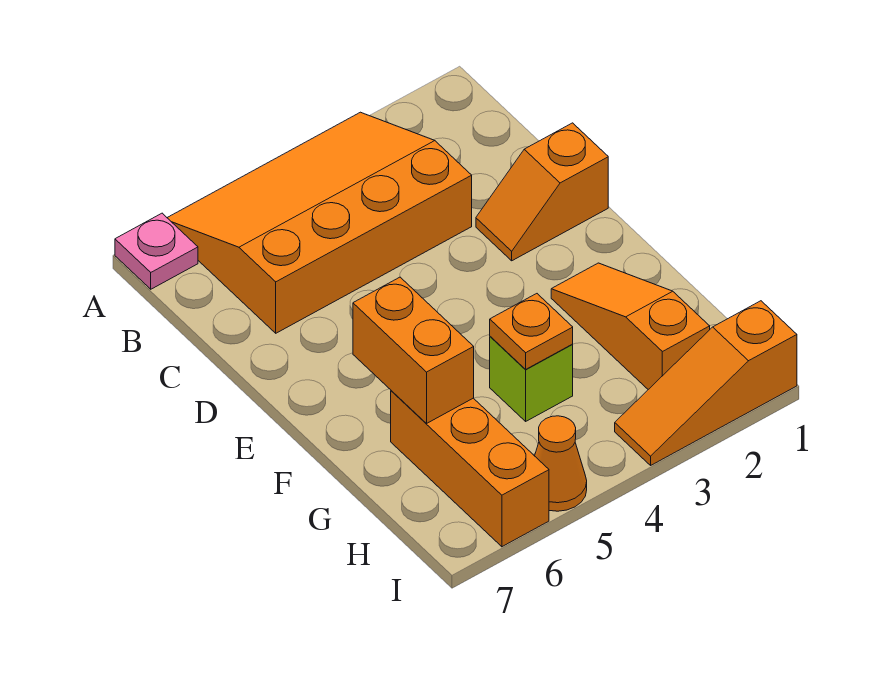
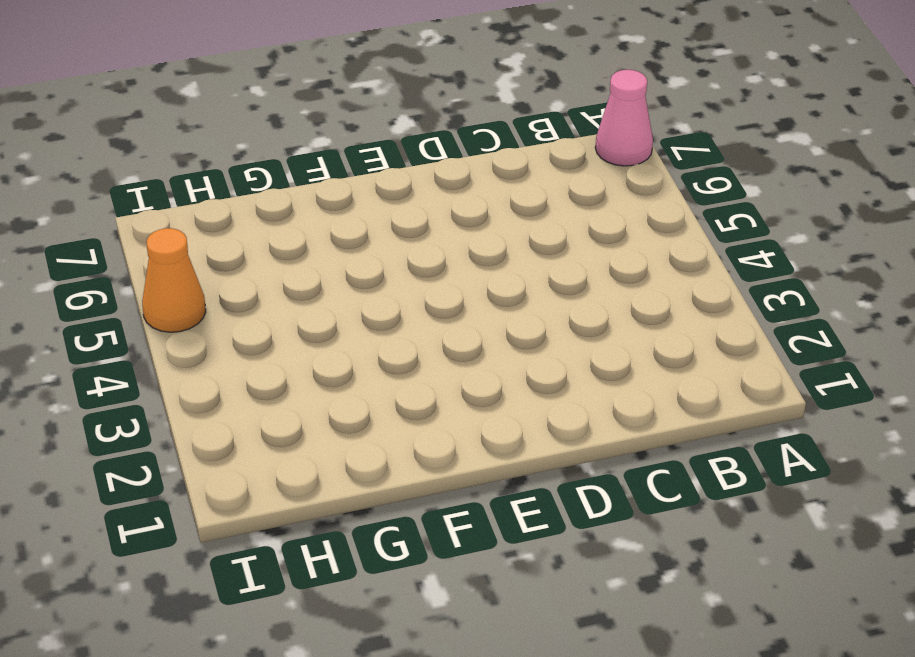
pink 1x1 cone [595,70,653,166] -> pink 1x1 plate [115,213,198,289]
none -> orange 3x4 slope [167,112,472,333]
none -> orange 1x2 slope [476,123,608,261]

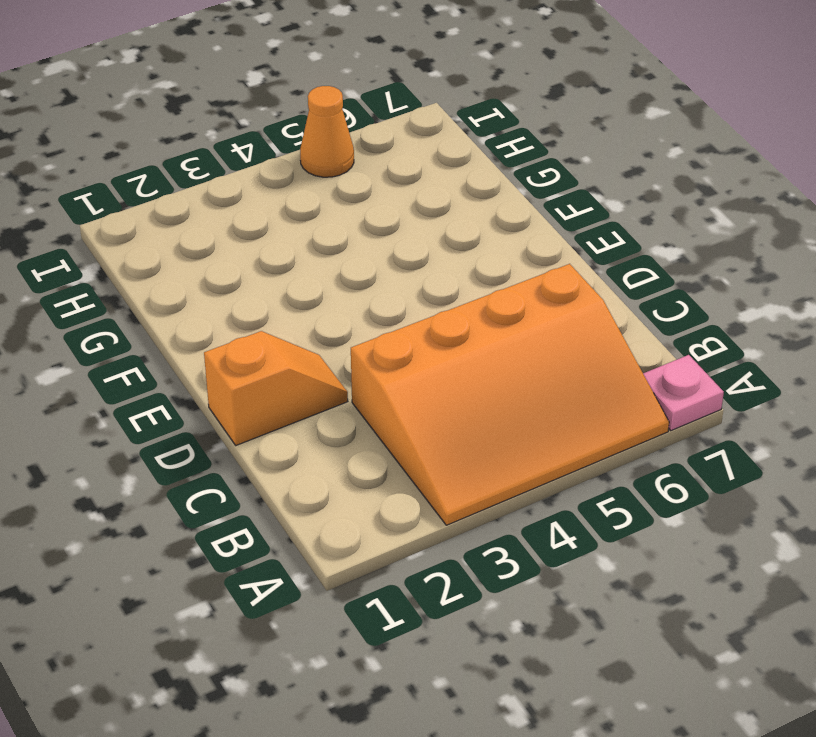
none -> orange 1x3 slope [551,263,710,389]
none -> lime 1x1 brick [490,337,573,421]

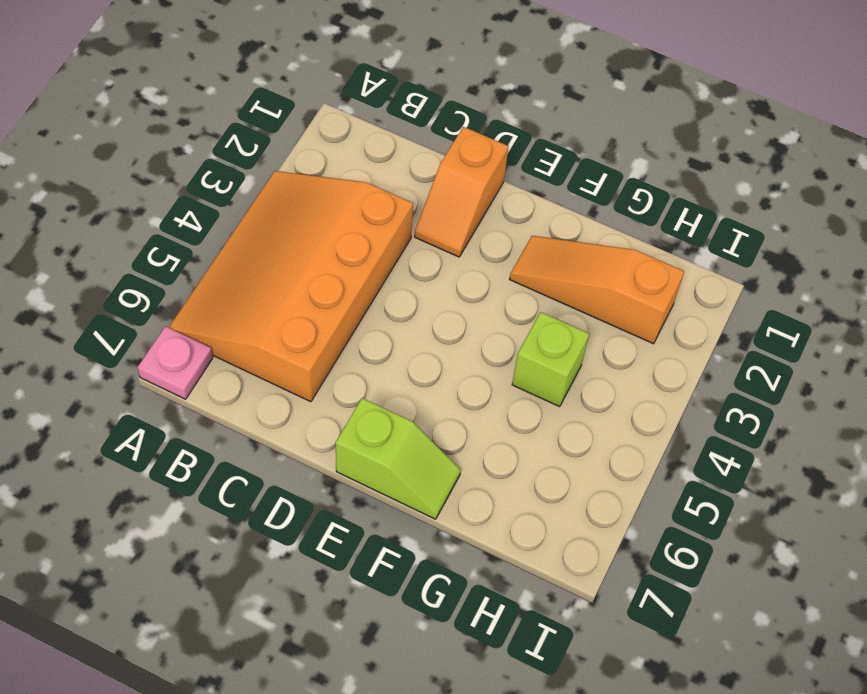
lime 1x2 slope [336,398,461,519] -> none
none -> orange 1x3 brick [391,391,549,547]
none -> orange 1x3 slope [615,301,797,465]

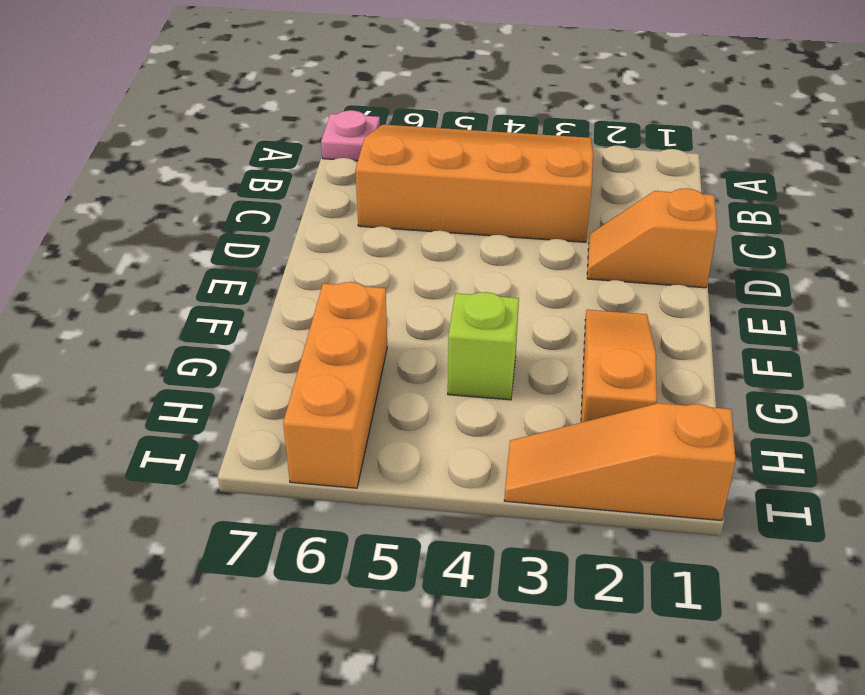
none -> orange 1x1 cone [535,416,587,511]
none -> orange 1x2 brick [353,277,474,423]

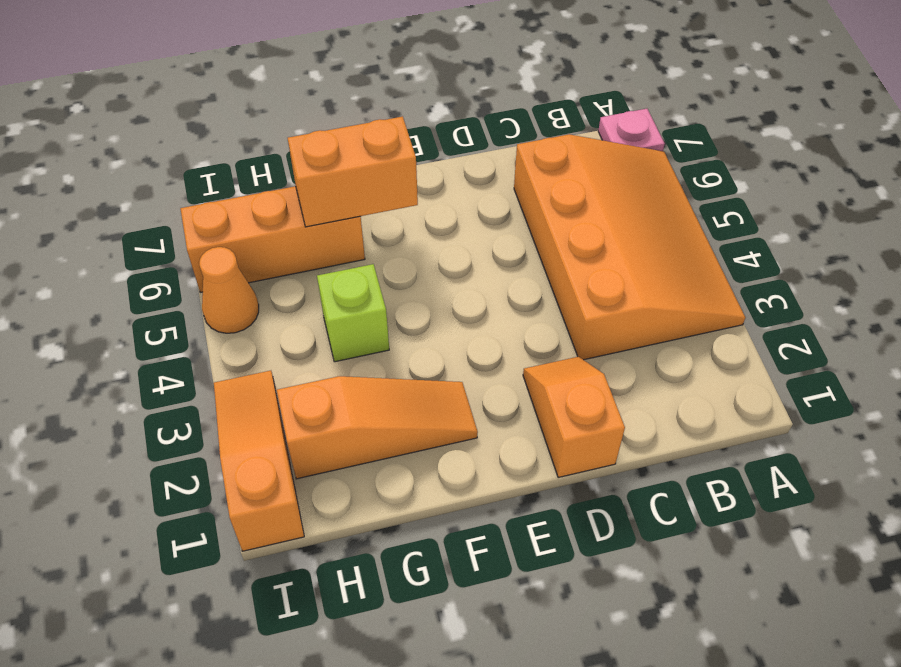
none -> orange 1x1 plate [490,294,573,370]

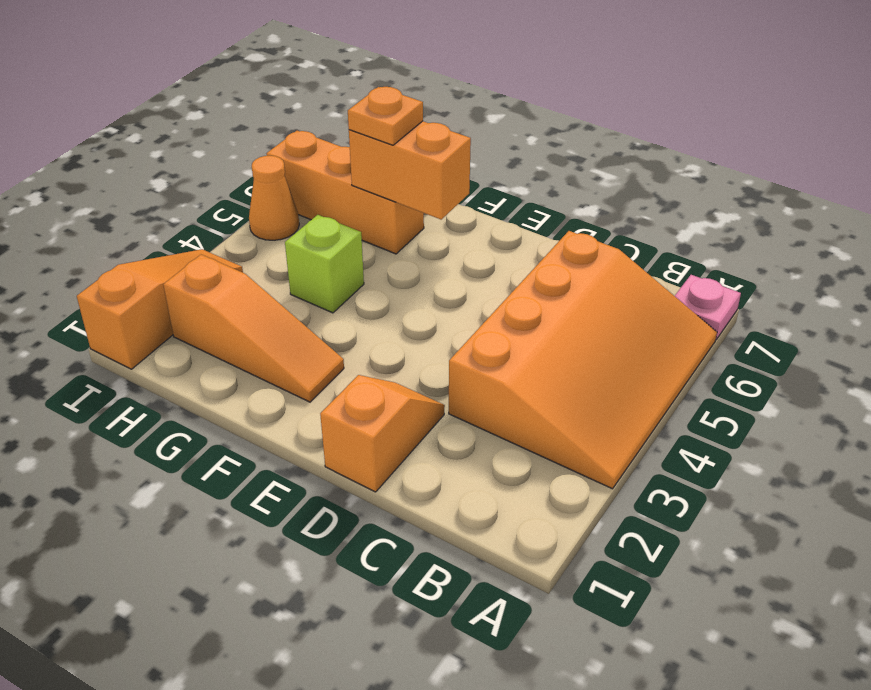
orange 1x1 plate [348,87,423,145] -> orange 1x1 plate moved to [490,294,573,370]

